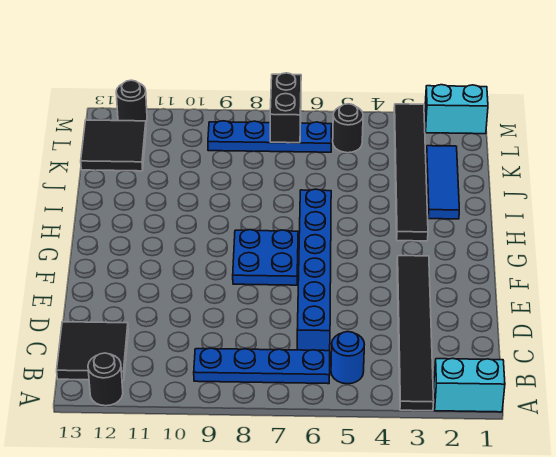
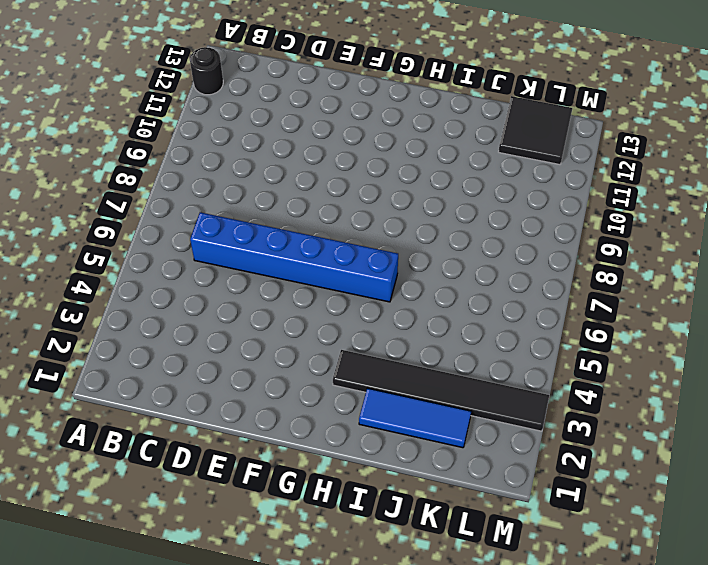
none -> cyan 1x2 brick [434,358,505,412]
none -> black 1x6 tile [397,256,434,411]
none -> blue 1x1 round brick [331,332,364,384]

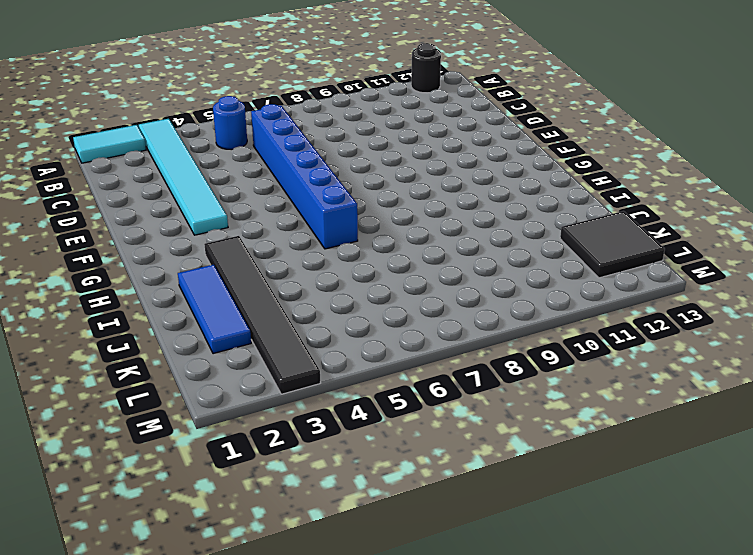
cyan 1x2 tile [73,125,146,163] -> cyan 1x2 brick [434,358,505,412]
cyan 1x6 tile [139,119,228,235] -> black 1x6 tile [397,256,434,411]
none -> blue 1x4 plate [194,348,330,384]
none -> black 2x2 tile [57,322,128,380]
none -> blue 2x2 plate [233,230,298,285]

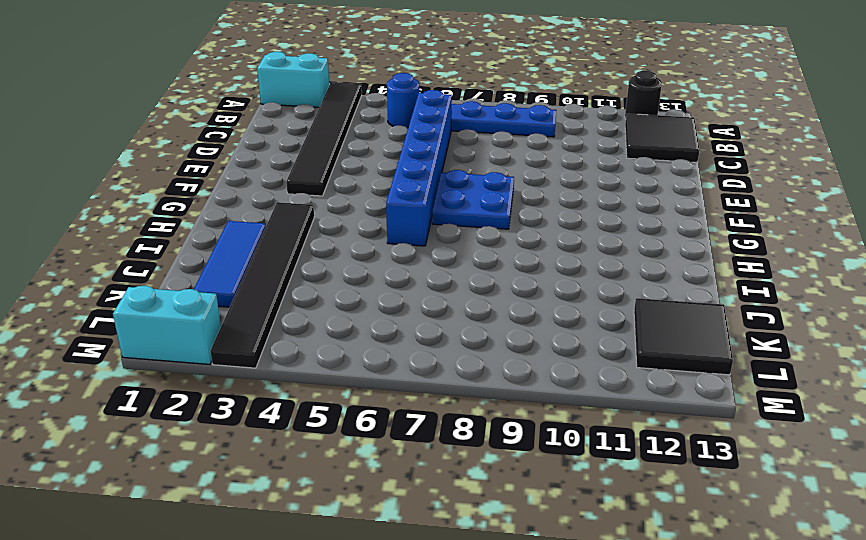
none -> black 1x1 round brick [333,104,363,153]
none -> blue 1x4 plate [208,121,332,152]
none -> black 1x1 round brick [116,80,147,121]

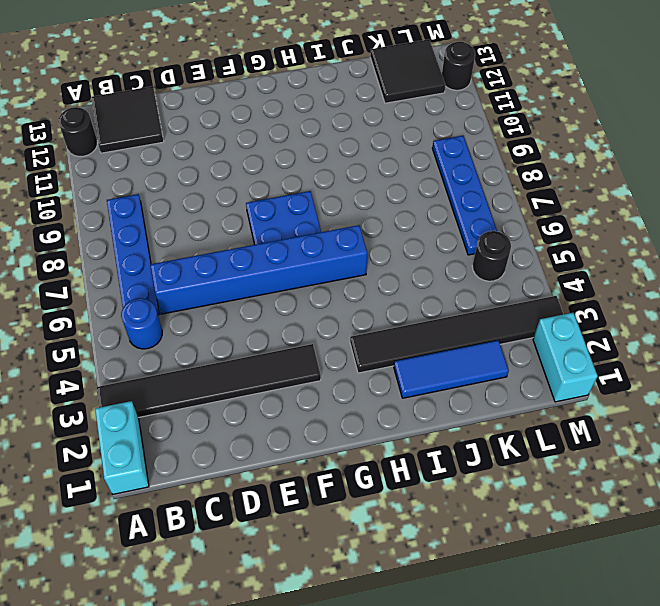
none -> black 1x2 brick [270,73,301,143]

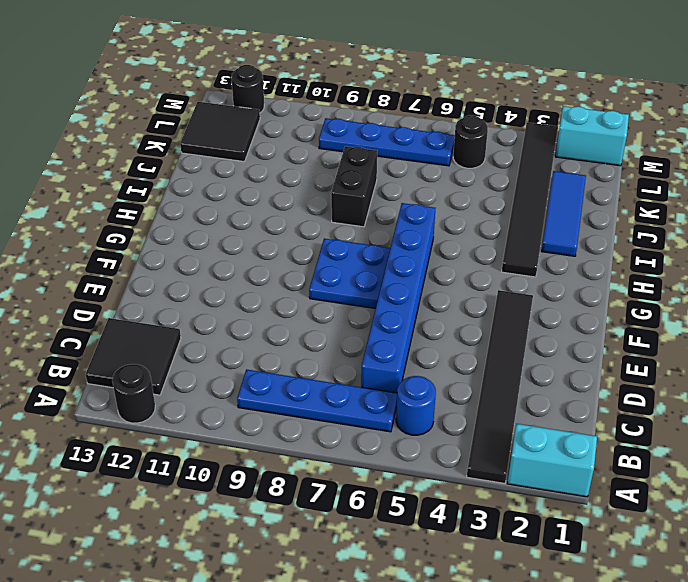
black 1x2 brick [331,146,377,227] -> black 1x2 brick moved to [270,73,301,143]

